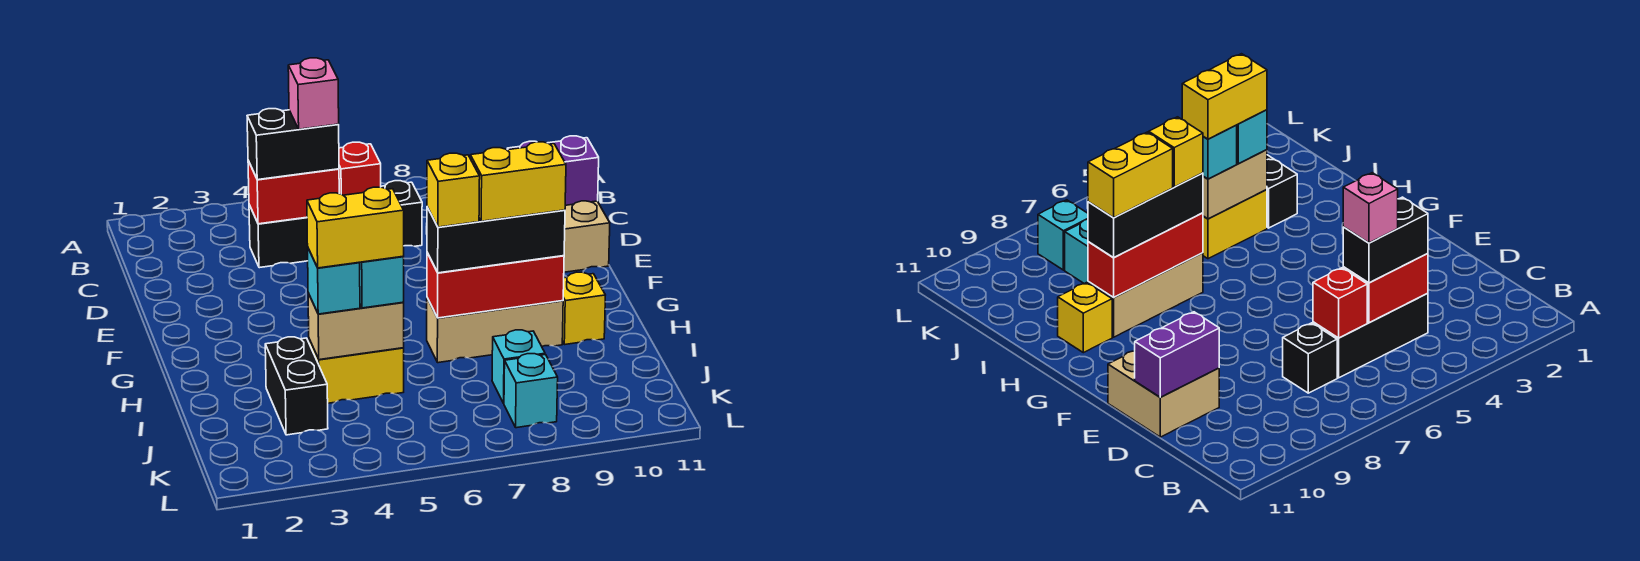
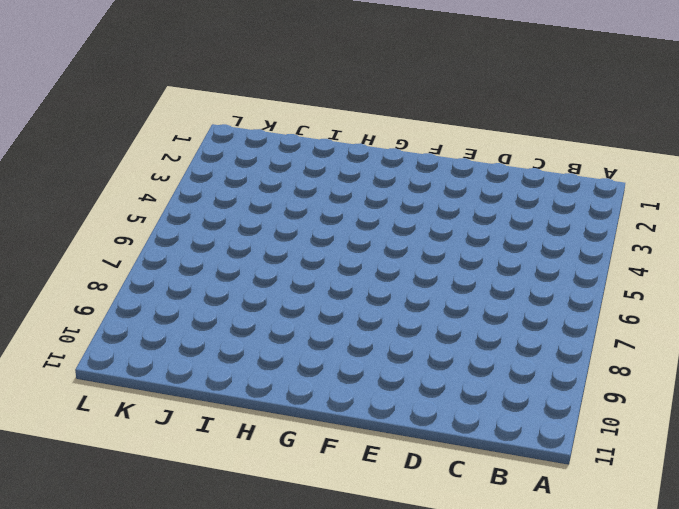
none -> black 1x3 brick [249,205,308,268]
none -> black 1x1 brick [381,181,422,246]
none -> tan 2x2 brick [564,201,610,272]

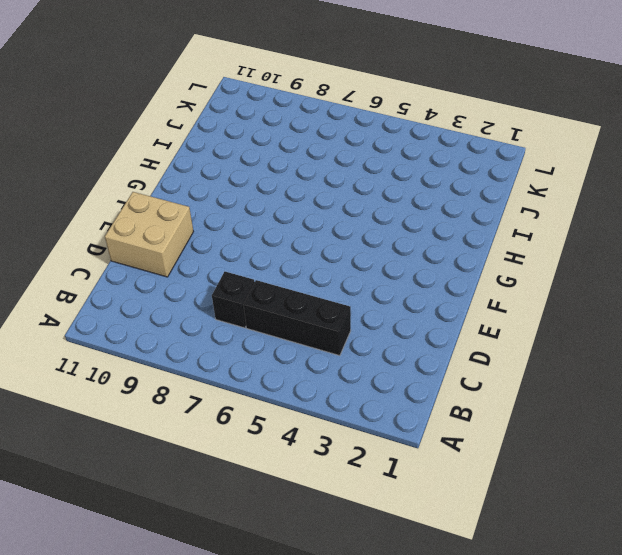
none -> tan 1x3 brick [427,298,563,363]
none -> yellow 1x1 brick [562,272,605,345]
none -> black 1x2 brick [265,337,328,435]

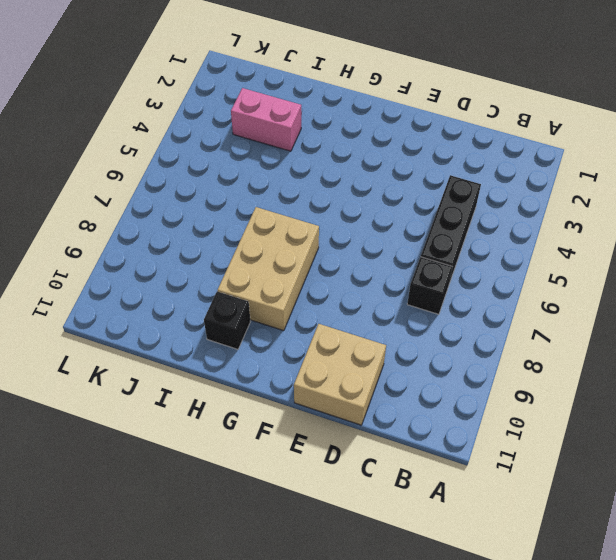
tan 2x3 brick [218,207,319,331] -> tan 1x3 brick [427,298,563,363]
black 1x1 brick [204,291,251,349] -> yellow 1x1 brick [562,272,605,345]
pink 1x2 brick [231,88,301,151] -> black 1x2 brick [265,337,328,435]
none -> yellow 1x2 brick [309,339,404,403]
none -> cyan 1x1 brick [492,330,545,403]
none -> cyan 1x1 brick [504,354,558,428]

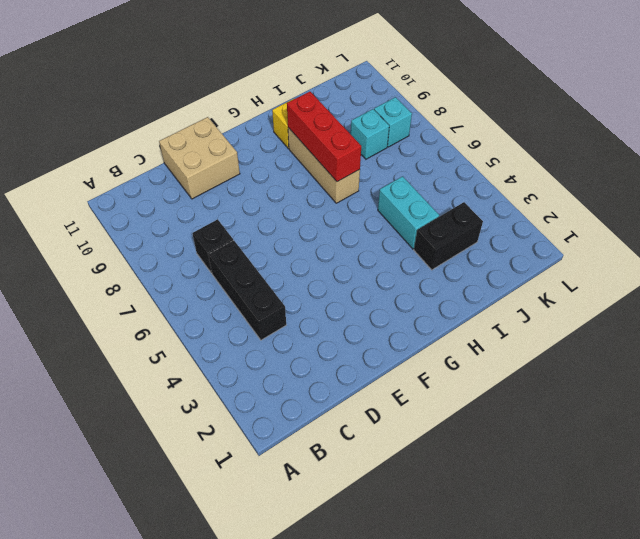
cyan 1x2 brick [378,176,439,249] -> yellow 1x2 brick [309,339,404,403]
none -> red 1x2 brick [248,161,339,224]
none -> red 1x1 brick [339,142,381,195]
none -> purple 1x2 brick [507,136,599,205]

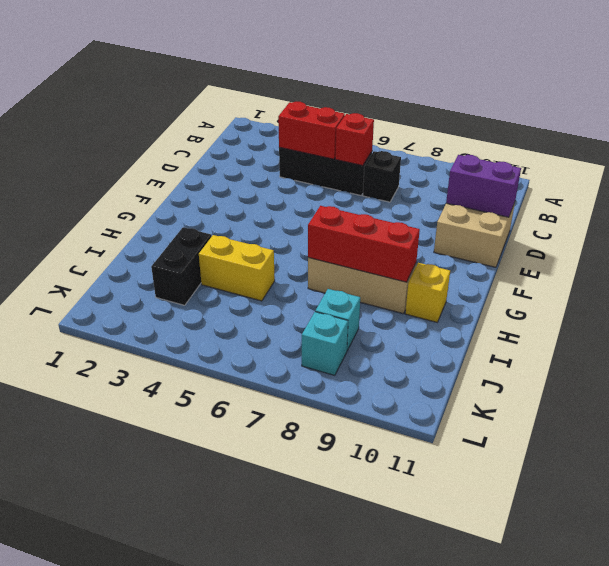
none -> tan 1x2 brick [308,293,404,360]
none -> black 1x2 brick [247,109,339,180]
none -> black 1x3 brick [427,207,565,273]

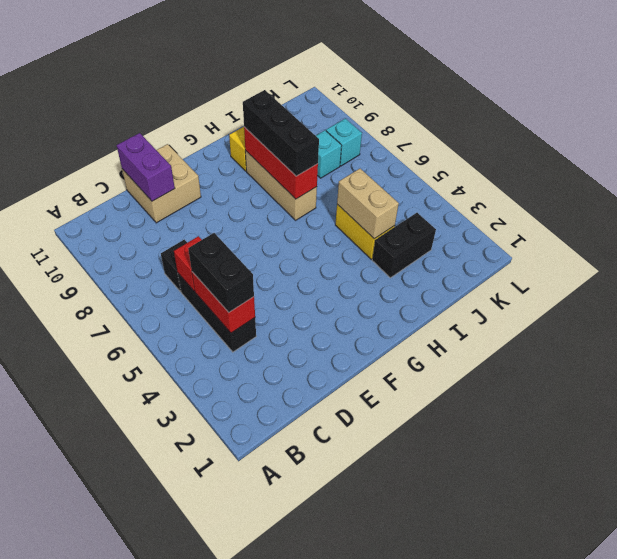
none -> cyan 1x1 brick [308,249,360,314]
none -> cyan 1x1 brick [360,256,404,308]
none -> pink 1x1 brick [288,58,339,129]

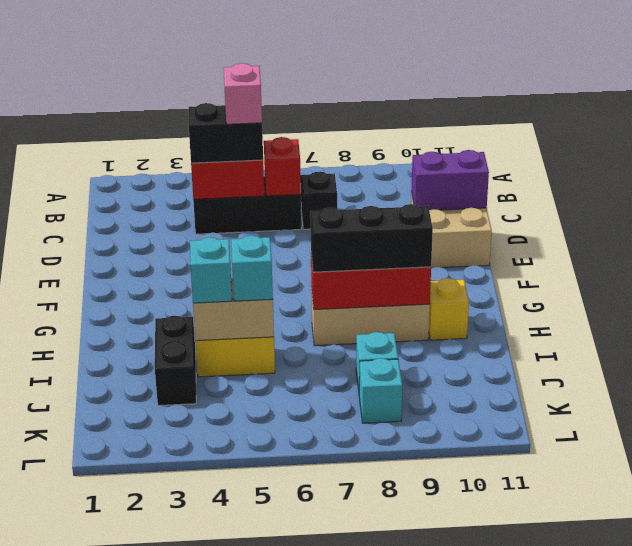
none -> yellow 1x1 brick [427,153,480,227]
none -> yellow 1x2 brick [470,142,566,221]
none -> yellow 1x2 brick [307,187,404,268]

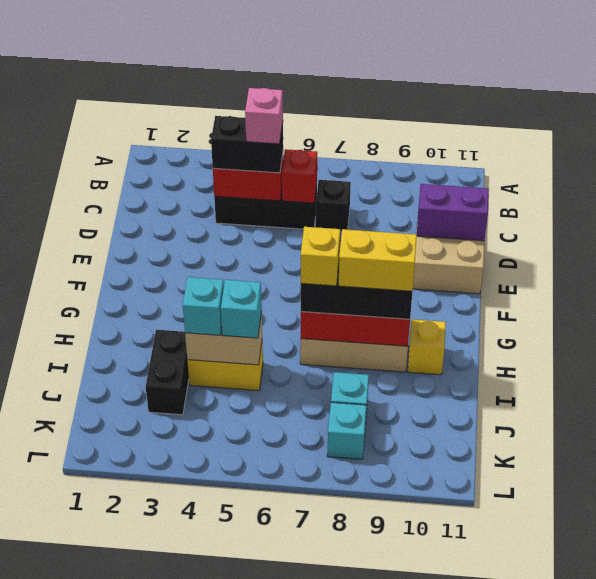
none -> yellow 1x2 brick [307,187,404,268]

